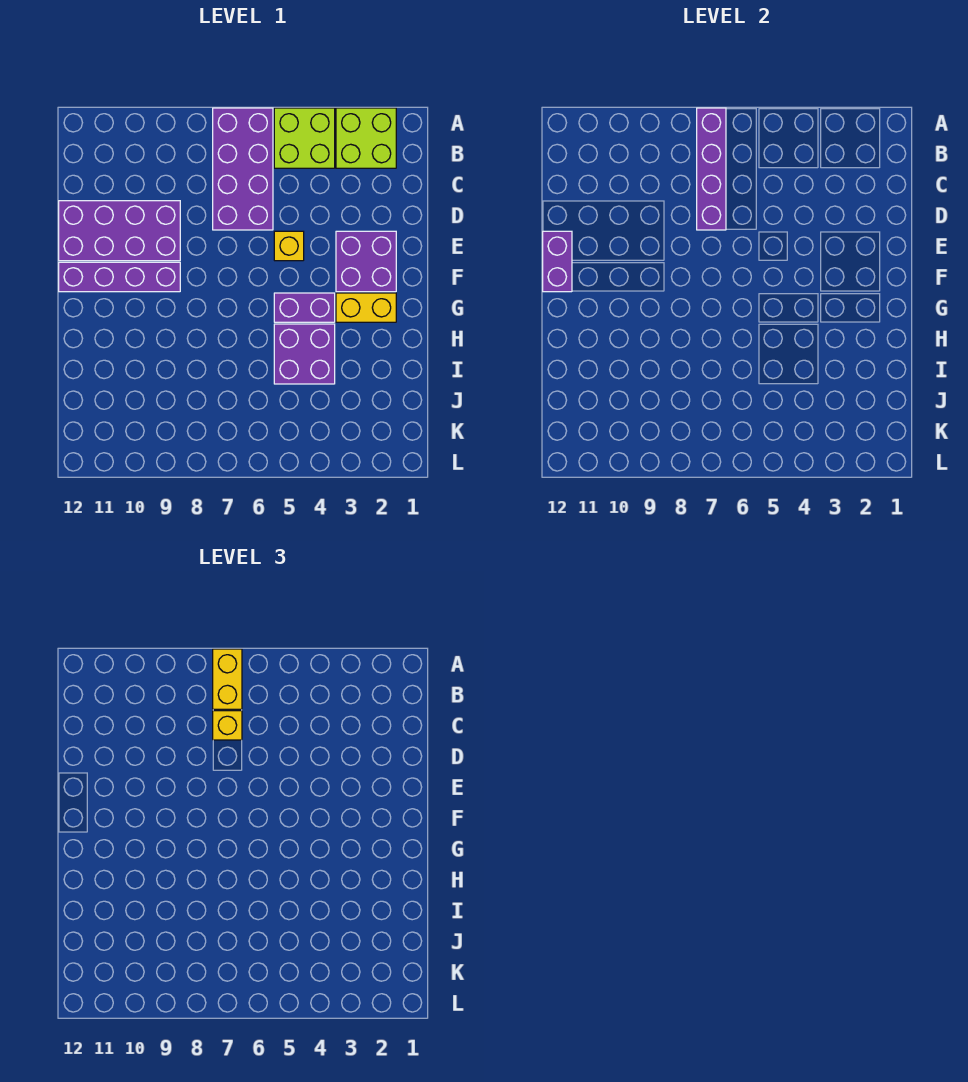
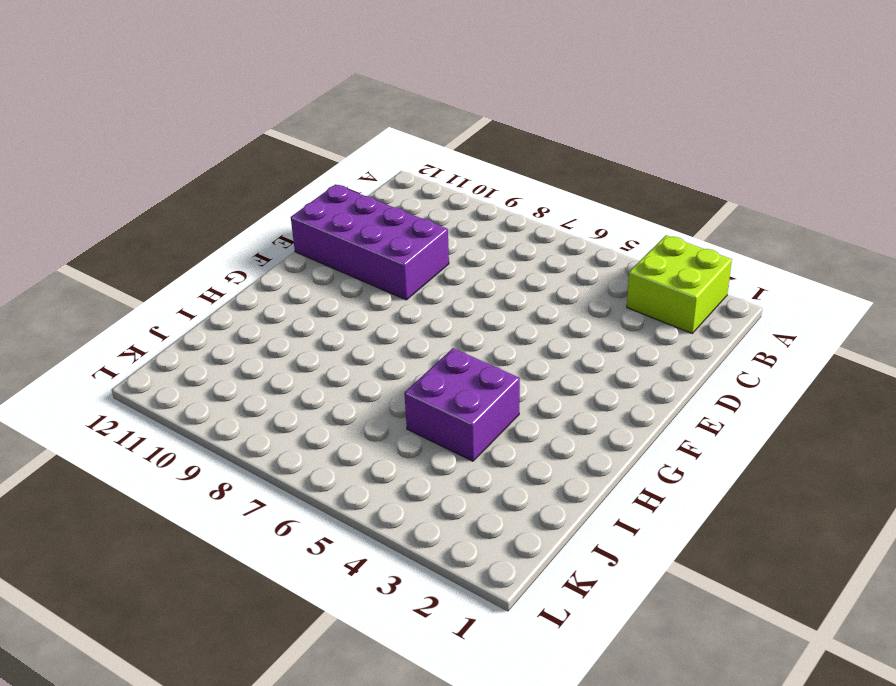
none -> lime 2x2 brick [274,108,335,168]
none -> purple 2x4 brick [213,108,273,230]
none -> purple 2x2 brick [336,231,396,292]

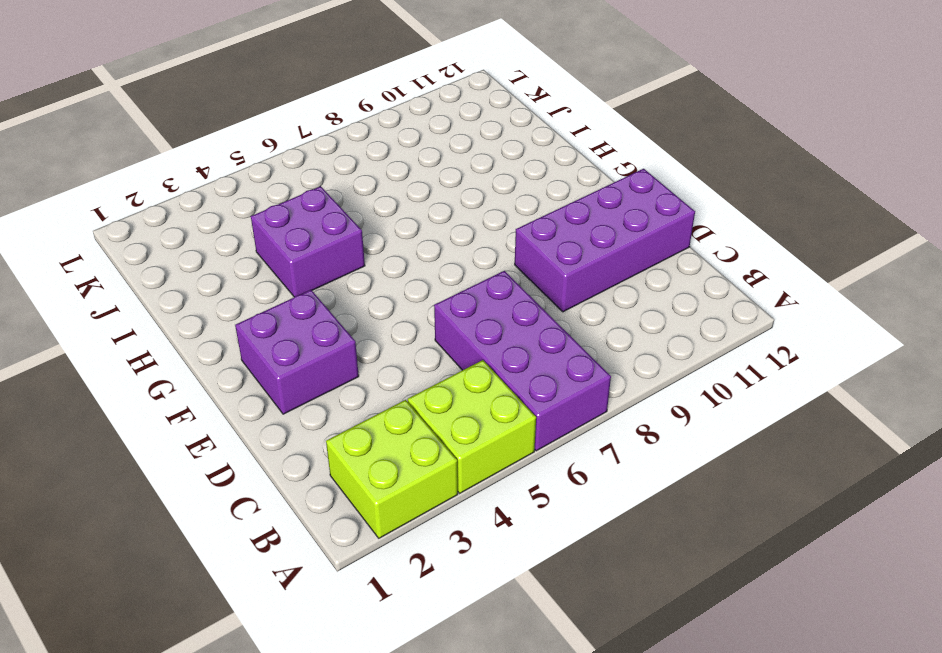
none -> yellow 1x1 brick [274,231,304,261]
none -> purple 1x4 brick [59,262,180,292]
none -> yellow 1x2 brick [336,293,396,322]

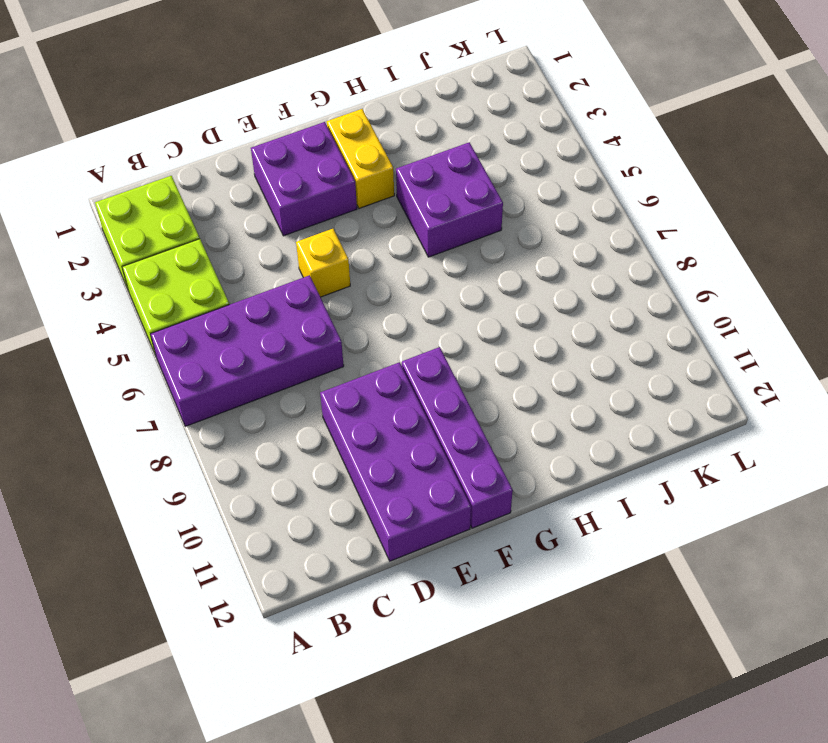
none -> purple 1x2 brick [274,293,335,322]
none -> purple 1x4 brick [697,108,726,230]
none -> purple 1x2 brick [543,231,572,292]

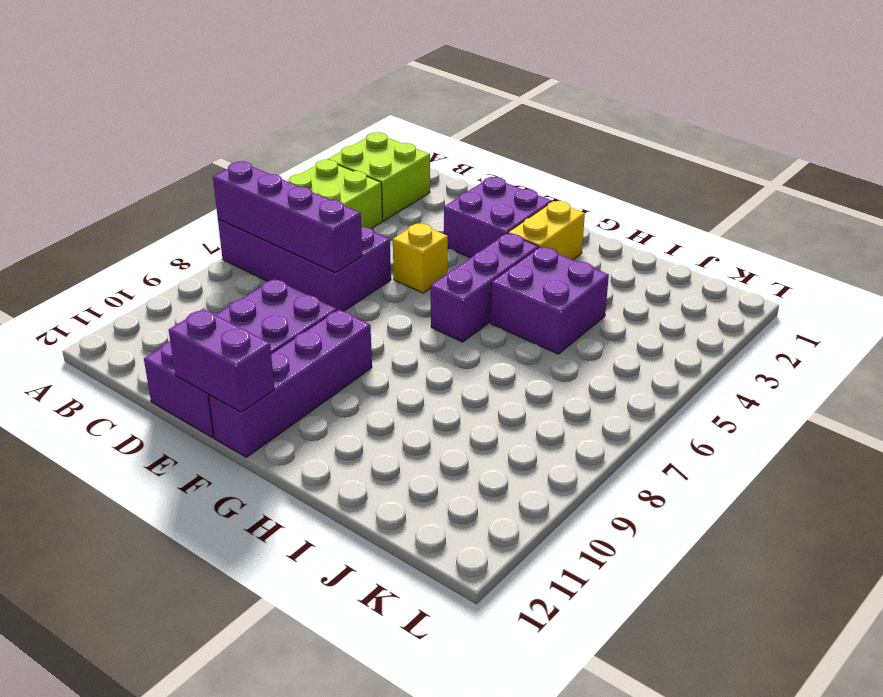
purple 1x3 brick [431,233,539,342] -> purple 1x2 brick [274,293,335,322]
none -> yellow 1x2 brick [213,649,242,709]
none -> yellow 1x1 brick [213,711,242,740]

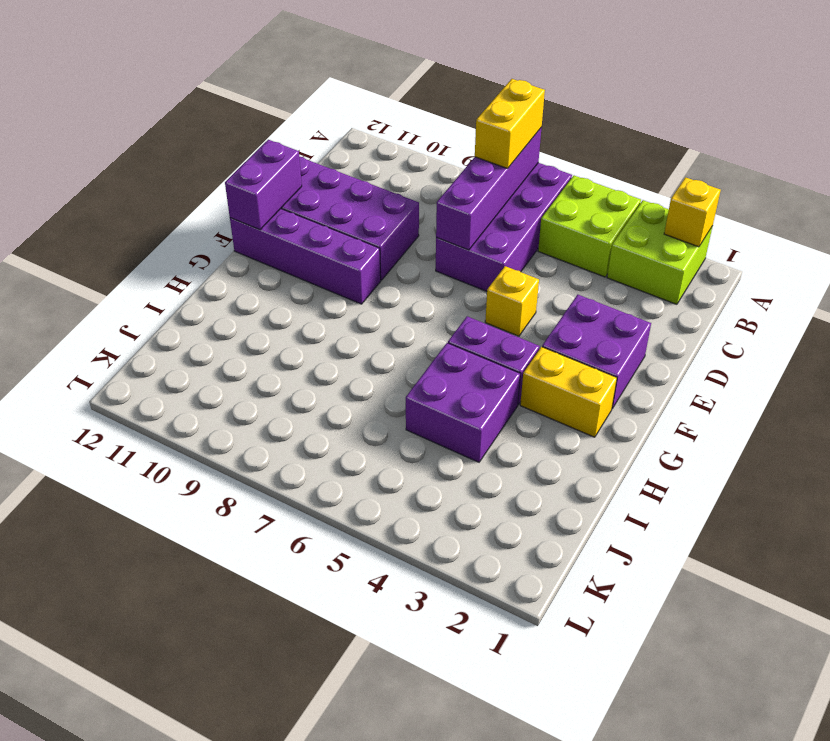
yellow 1x1 brick [664,177,721,247] -> yellow 1x1 brick moved to [213,711,242,740]

